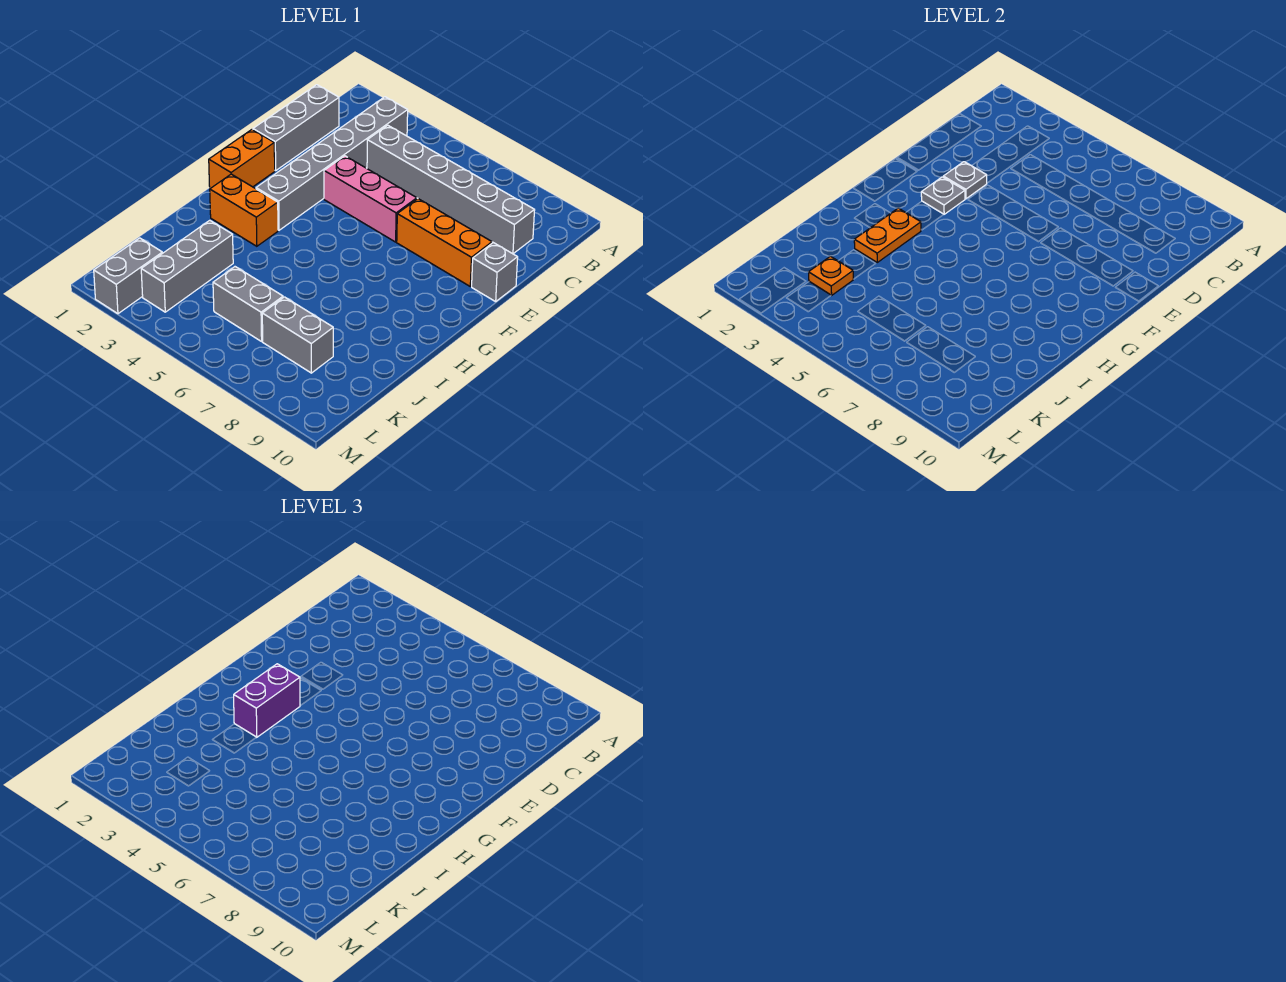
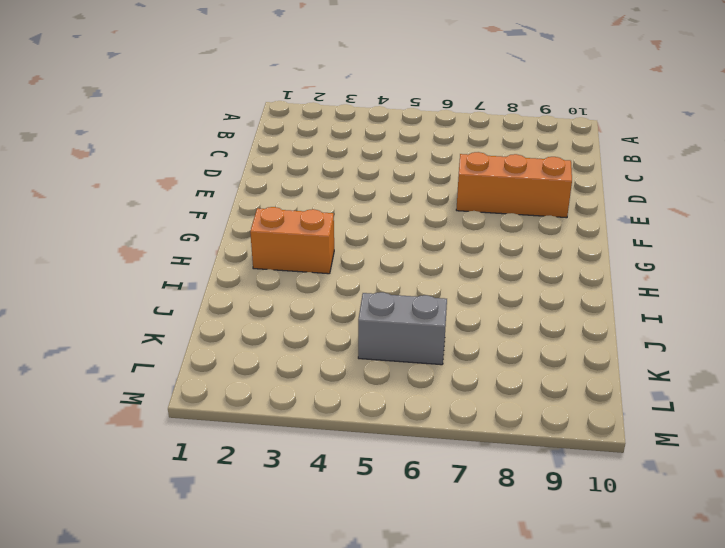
none -> grey 1x6 brick [256,97,408,230]
none -> grey 1x3 brick [253,85,339,171]
none -> grey 1x6 brick [367,125,535,254]

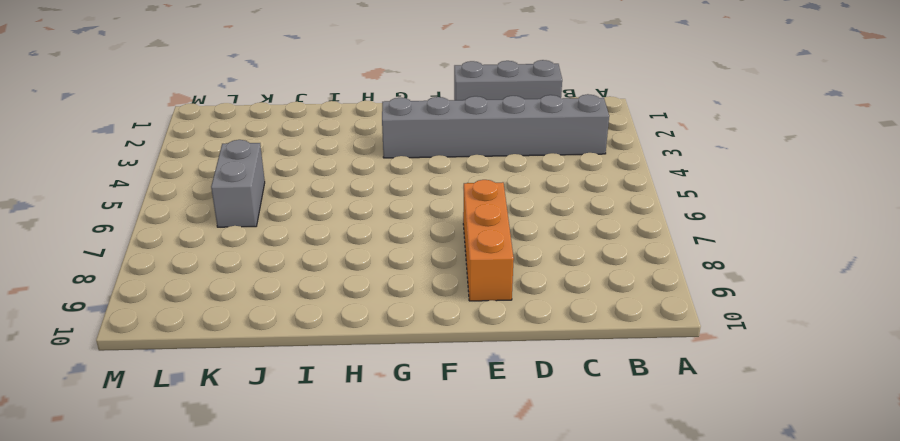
none -> grey 1x6 brick [367,125,535,254]
none -> pink 1x3 brick [324,156,417,242]
none -> grey 1x1 brick [472,243,518,302]

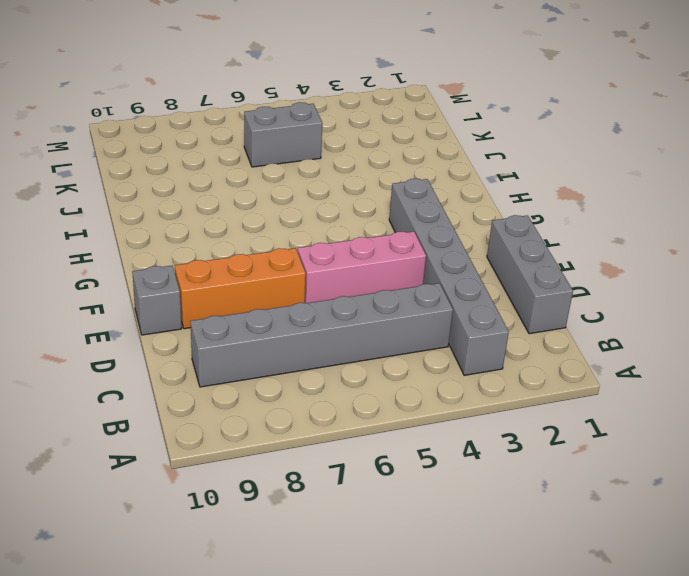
none -> orange 1x2 brick [209,130,275,188]
none -> orange 1x2 brick [210,174,278,246]
none -> grey 1x3 brick [141,220,233,312]

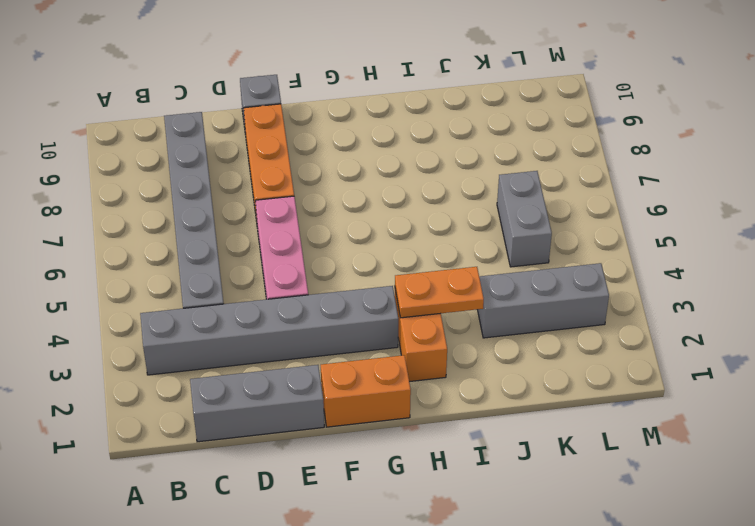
none -> grey 1x2 brick [262,297,333,373]
none -> grey 1x2 brick [94,238,162,314]
none -> grey 1x1 plate [943,162,987,199]

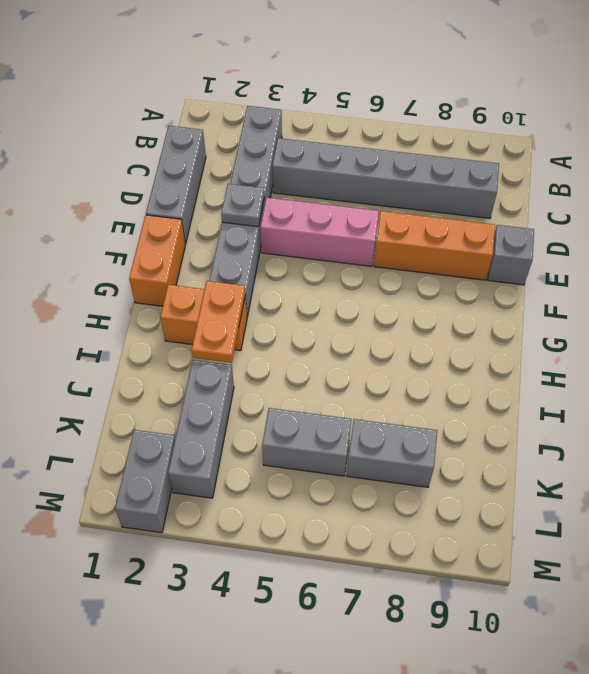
none -> grey 1x1 plate [921,177,965,214]
none -> orange 1x1 plate [809,256,853,295]
none -> purple 1x2 brick [234,664,300,737]

